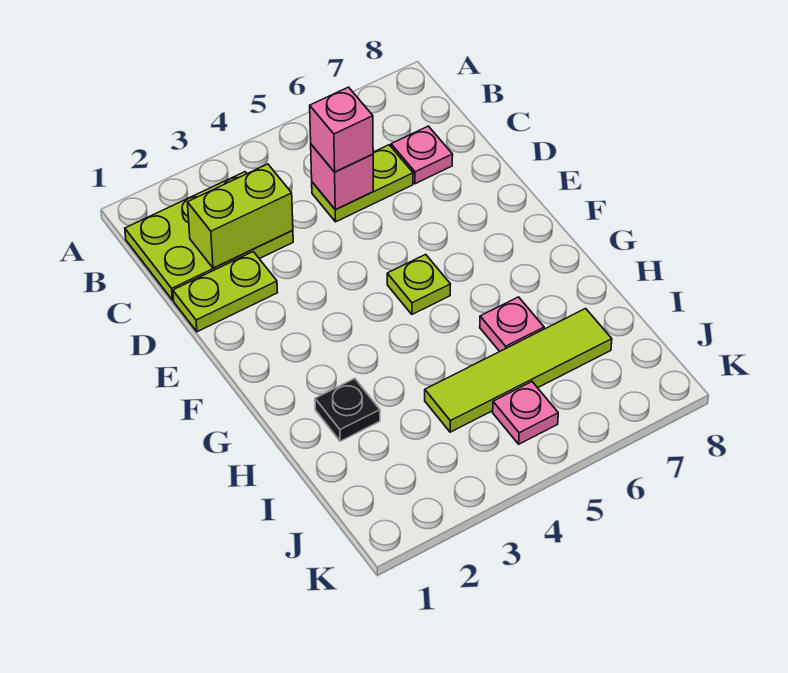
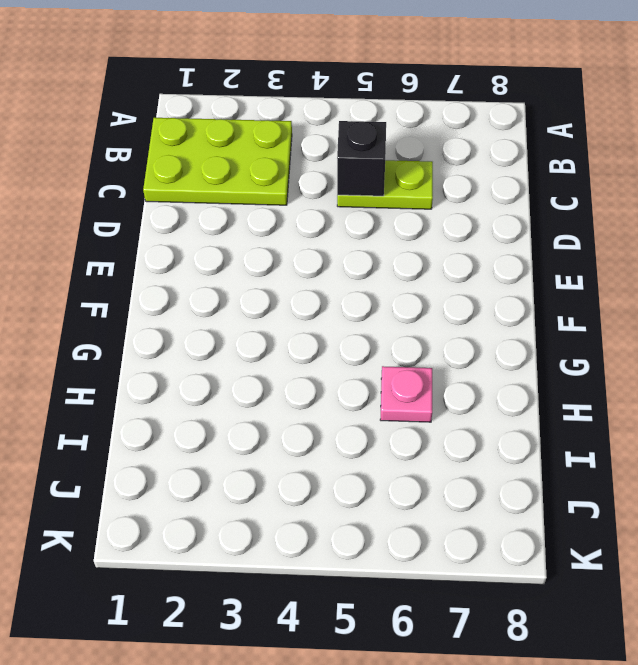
black 1x1 brick [337,121,386,196] -> pink 1x1 brick [311,145,373,210]
none -> pink 1x1 plate [391,126,453,184]
none -> lime 1x2 plate [173,252,278,332]
none -> lime 1x1 plate [387,254,451,314]

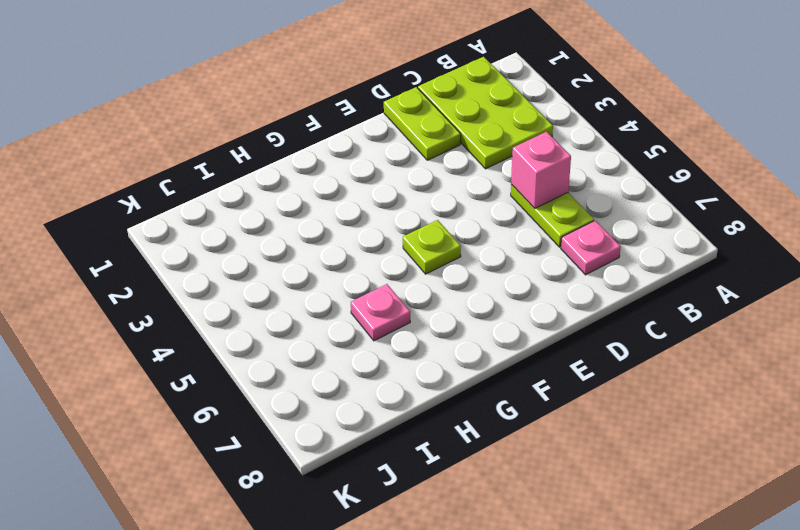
none -> black 1x1 plate [315,379,380,441]
none -> lime 1x4 tile [425,309,612,432]
none -> pink 1x1 plate [493,382,558,444]

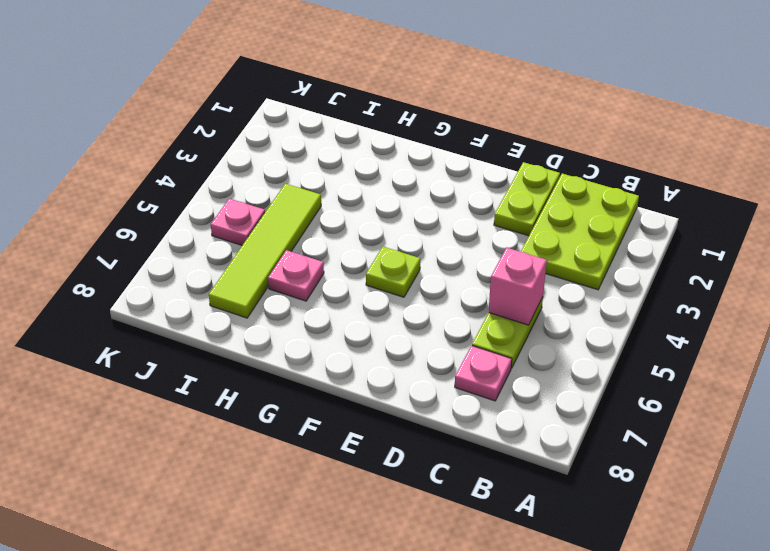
none -> black 1x1 plate [315,379,380,441]
none -> lime 1x2 brick [187,164,293,268]
none -> pink 1x1 brick [310,87,373,172]

